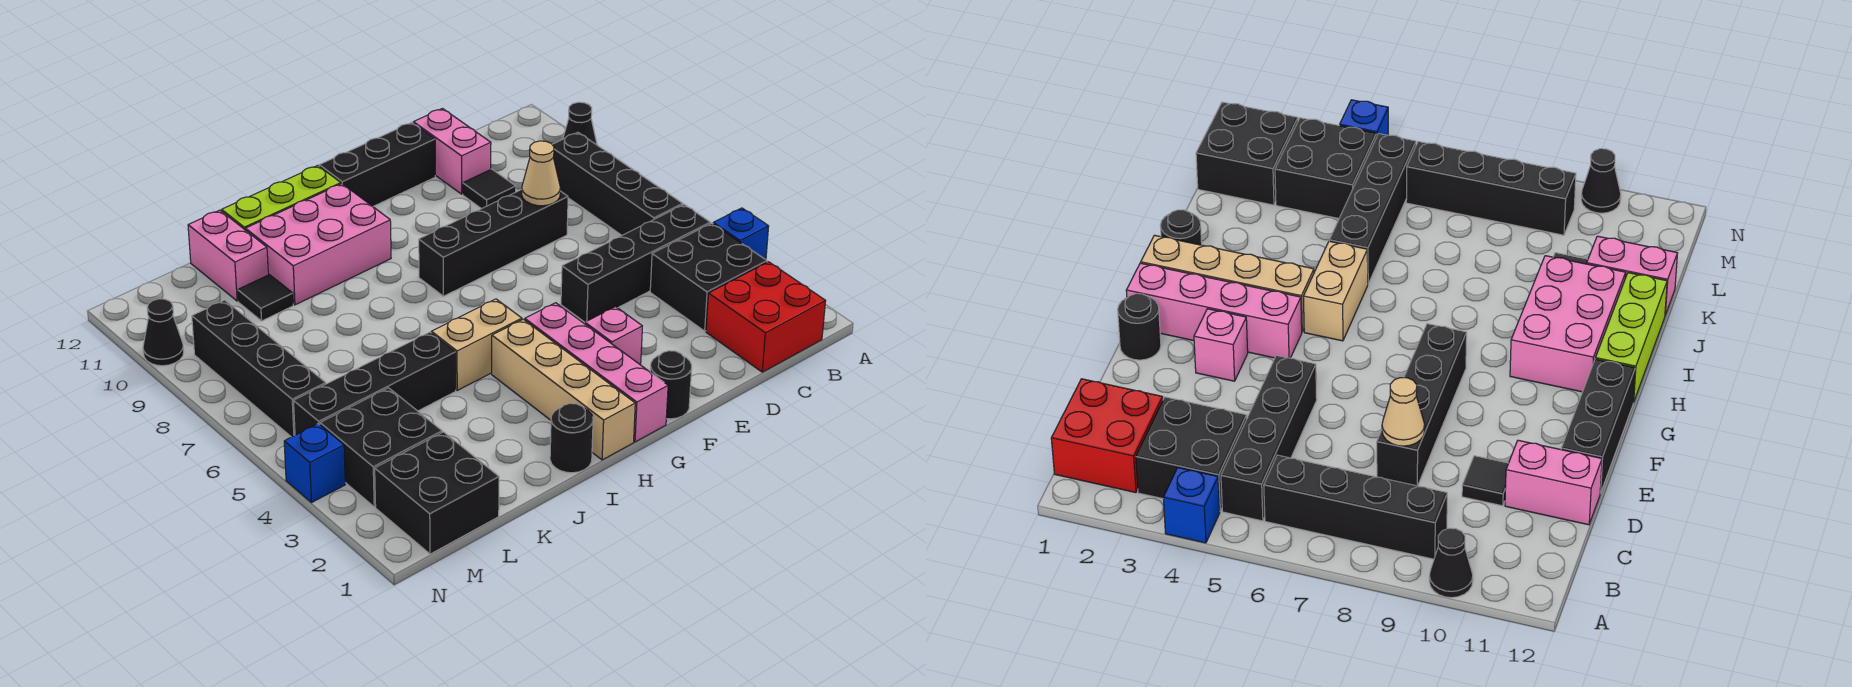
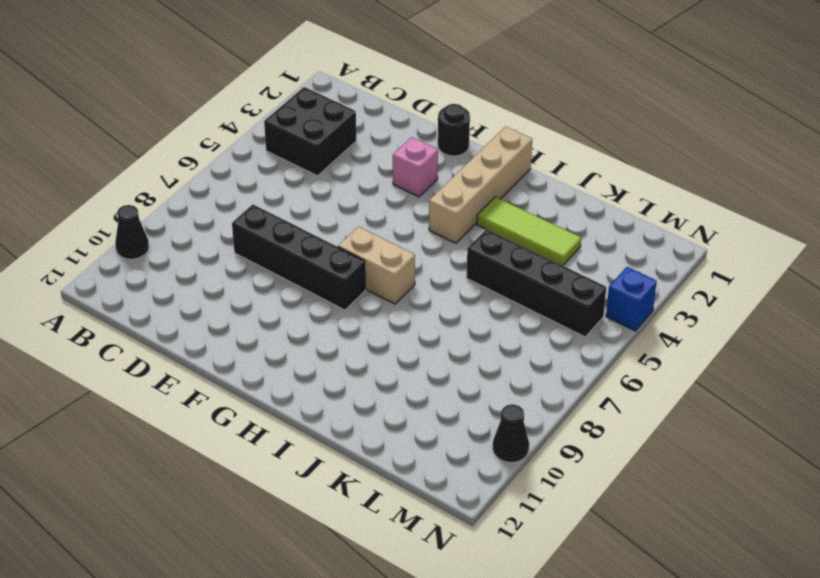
tan 1x2 brick [338,227,415,304] -> tan 1x2 brick moved to [431,299,522,390]
lime 1x3 tile [477,197,581,265] -> none
none -> blue 1x1 brick [713,208,769,260]
none -> red 2x2 brick [706,262,826,372]
none -> black 1x4 brick [561,205,710,322]

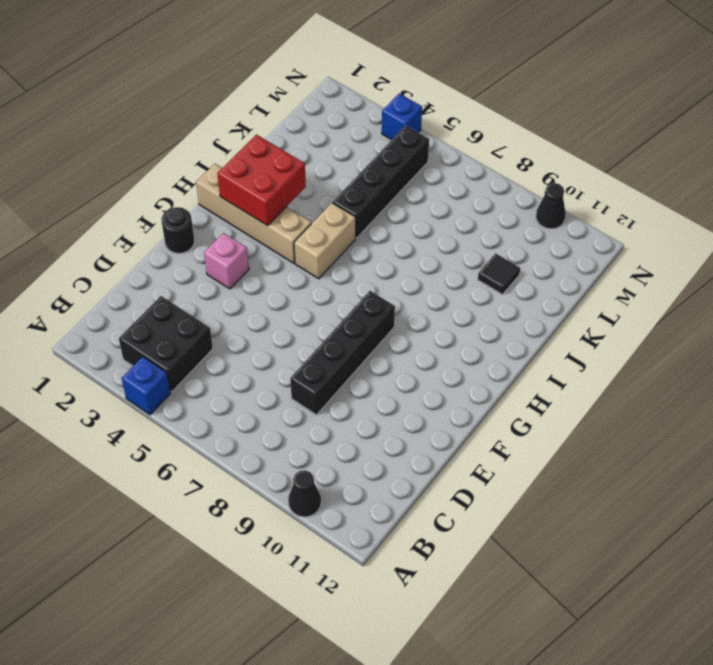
red 2x2 brick [217,135,306,226] -> red 2x2 brick moved to [706,262,826,372]
none -> black 1x4 brick [561,205,710,322]
none -> black 1x4 brick [552,132,683,235]
none -> black 1x1 tile [463,169,516,209]

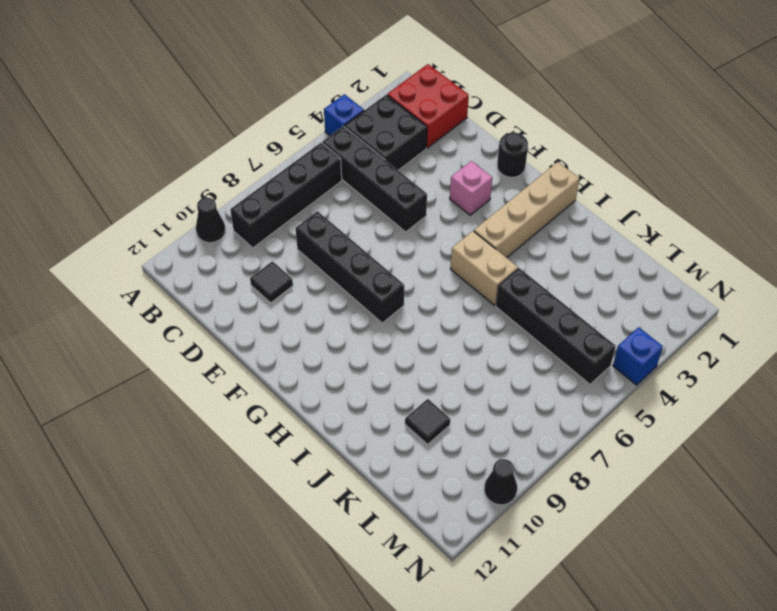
none -> pink 1x2 brick [413,109,491,194]
none -> black 1x3 brick [319,123,435,206]
none -> pink 1x4 brick [525,303,668,442]

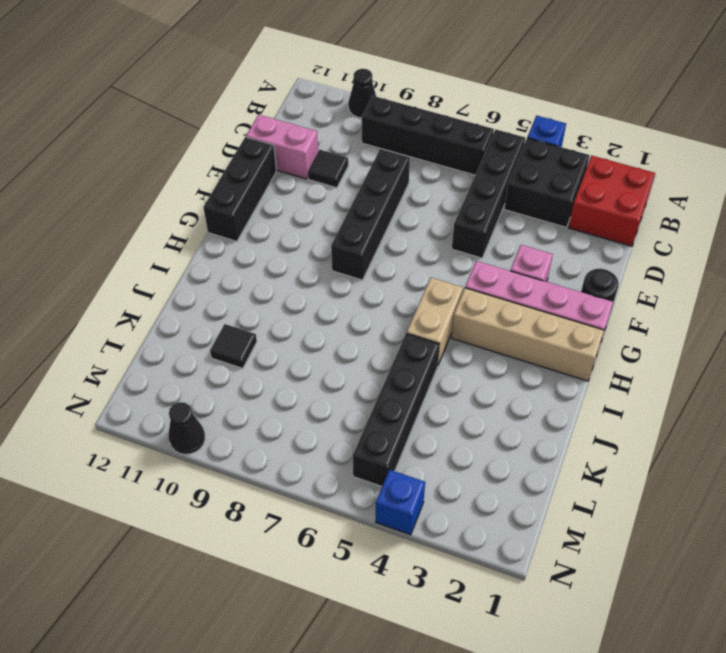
none -> pink 2x3 brick [246,184,391,305]
none -> lime 1x3 brick [222,165,341,230]
none -> black 1x1 round brick [550,403,593,473]

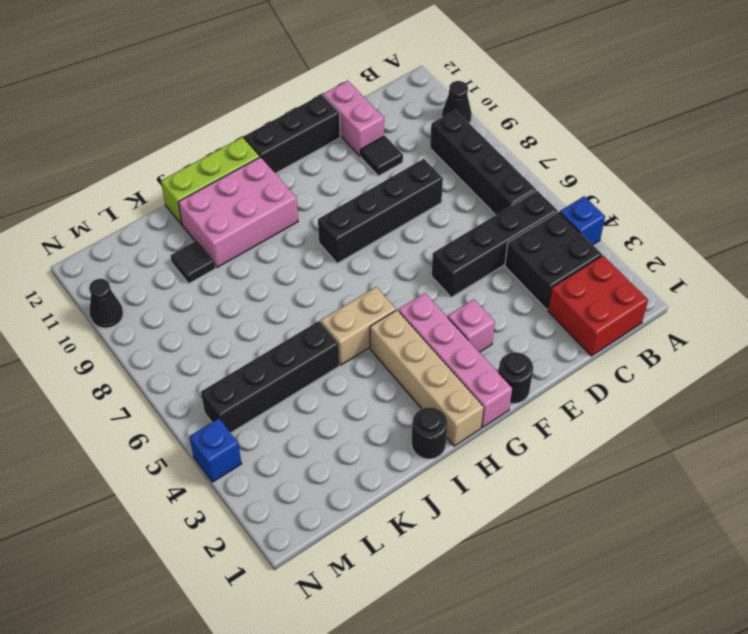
none -> pink 1x2 brick [188,210,268,301]
none -> black 2x2 brick [375,432,499,554]
none -> black 2x2 brick [320,388,442,507]

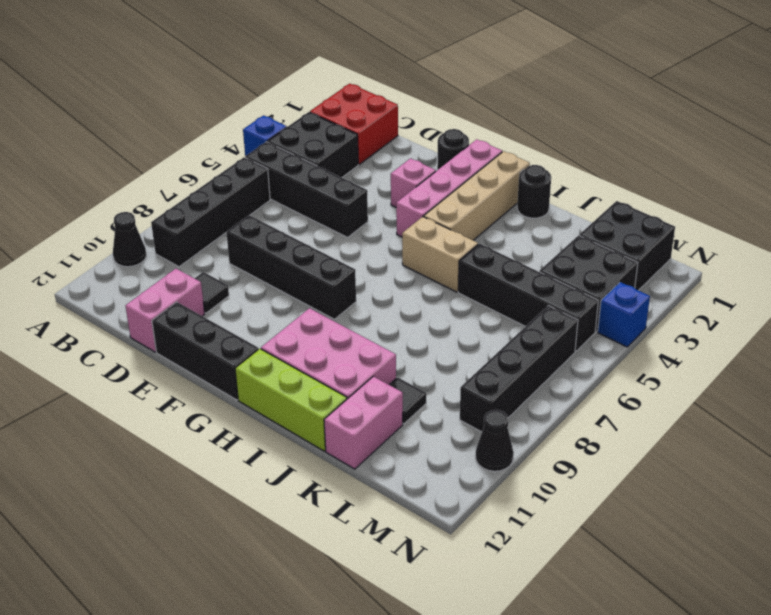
none -> tan 1x1 cone [522,141,560,206]

